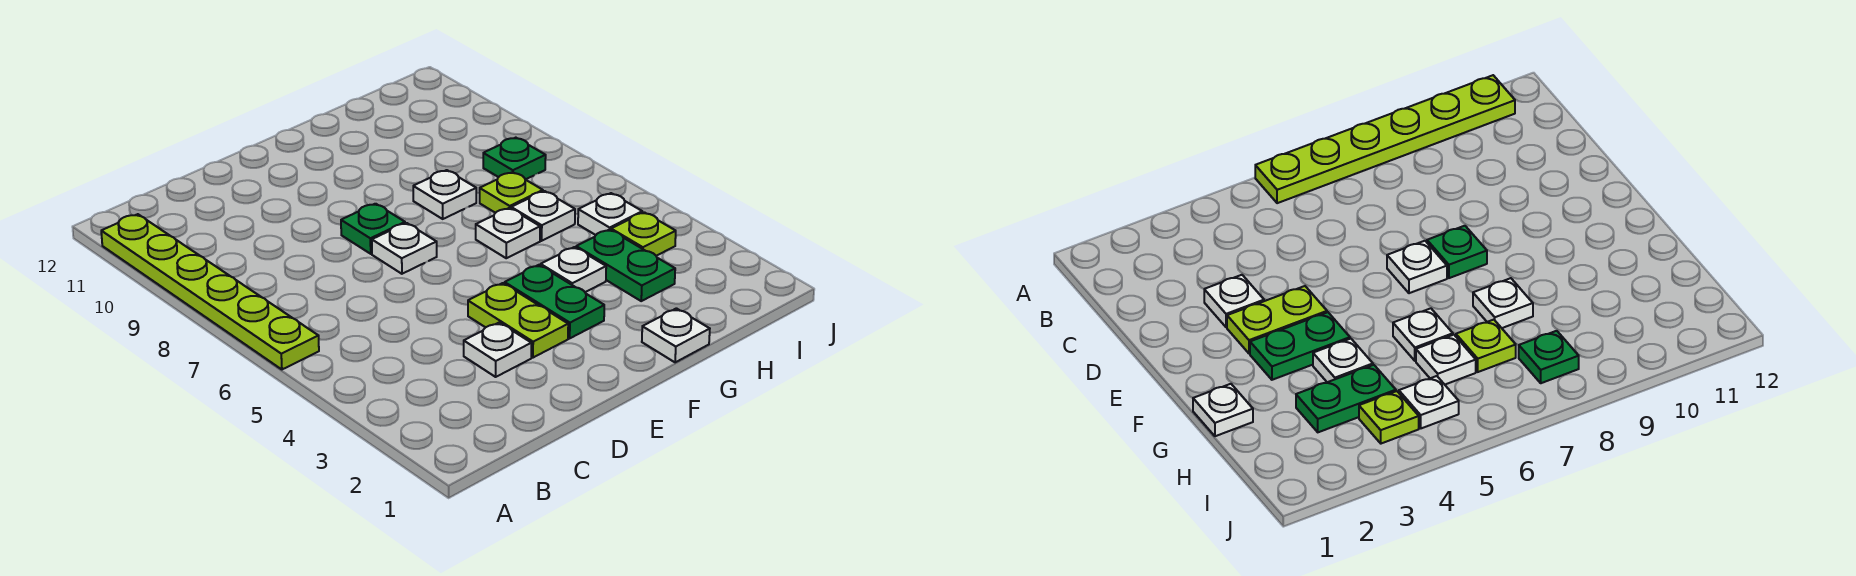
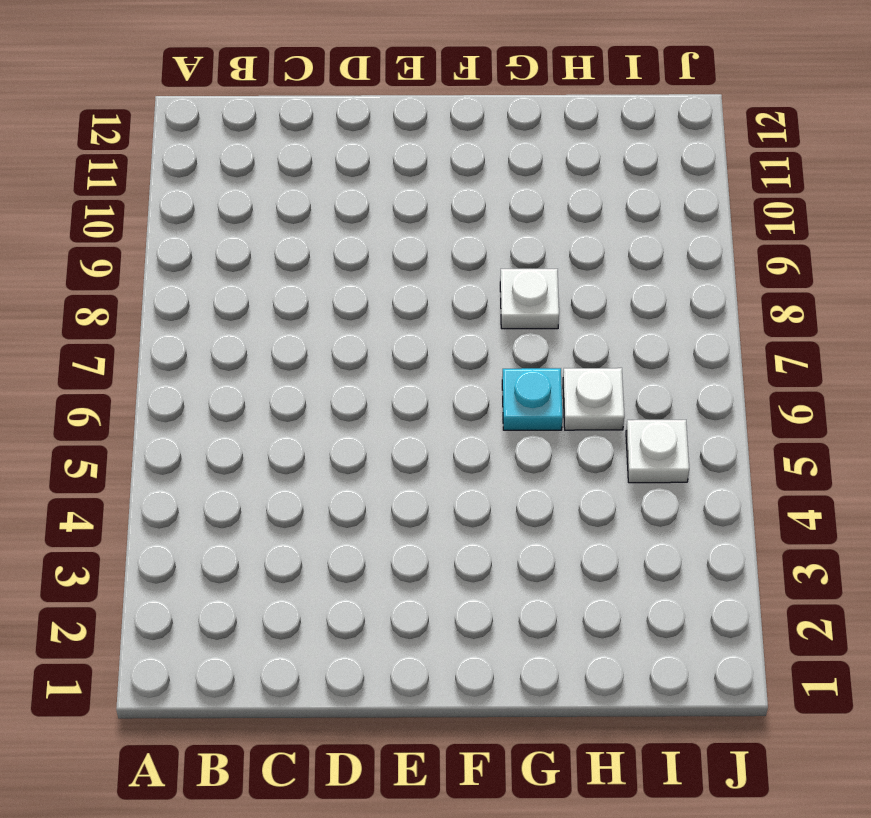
cyan 1x1 plate [502,368,563,430] -> white 1x1 plate [476,208,540,258]
none -> lime 1x6 plate [101,214,319,369]
none -> white 1x1 plate [464,322,531,377]
none -> lime 1x2 plate [468,283,568,358]

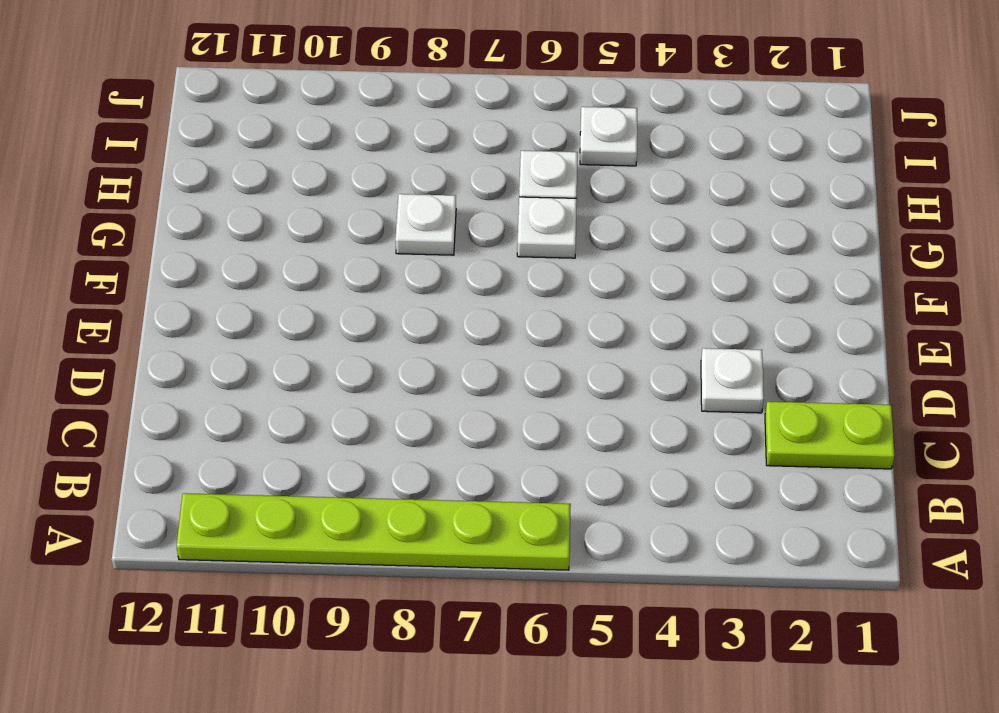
lime 1x2 plate [765,402,895,469] -> lime 1x2 plate moved to [468,283,568,358]
none -> white 1x1 plate [372,223,437,274]
none -> green 1x1 plate [341,204,405,254]
none -> green 1x2 plate [505,265,604,338]

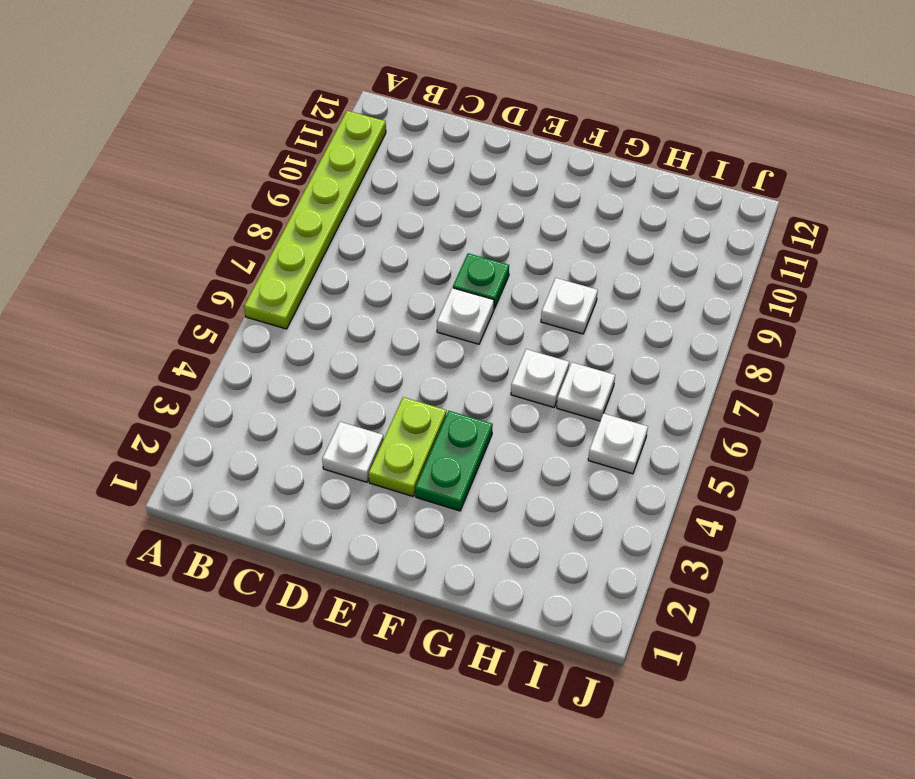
none -> white 1x1 plate [642,308,710,362]
none -> white 1x1 plate [541,247,606,292]
none -> green 1x2 plate [576,229,675,301]

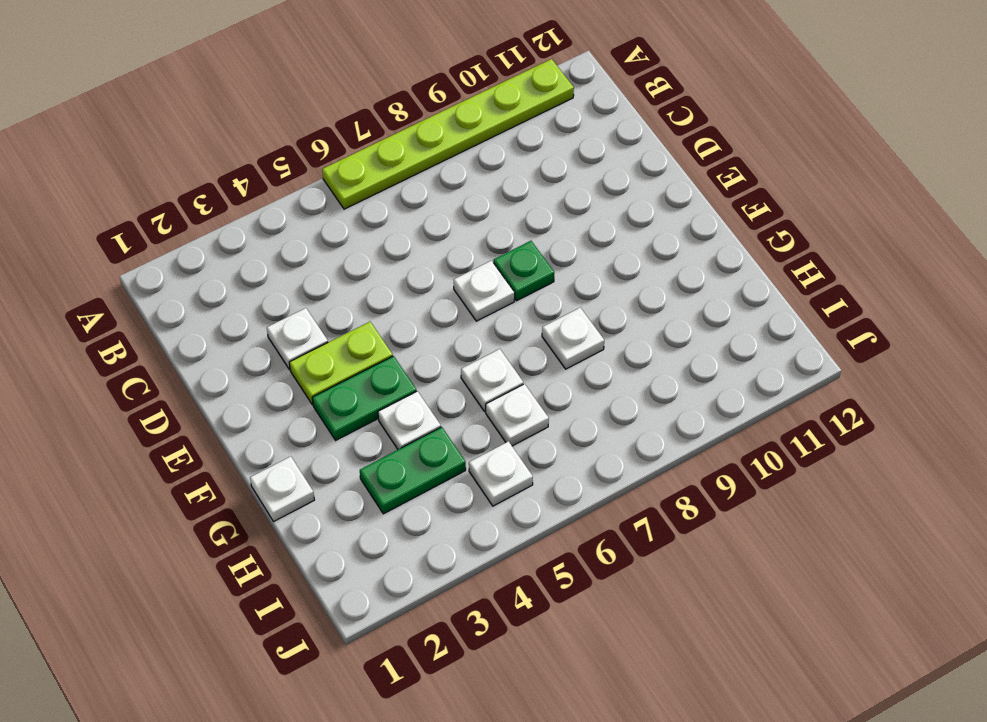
none -> lime 1x1 plate [480,172,543,213]
none -> lime 1x1 plate [611,212,676,256]
none -> green 1x1 plate [483,138,546,180]

